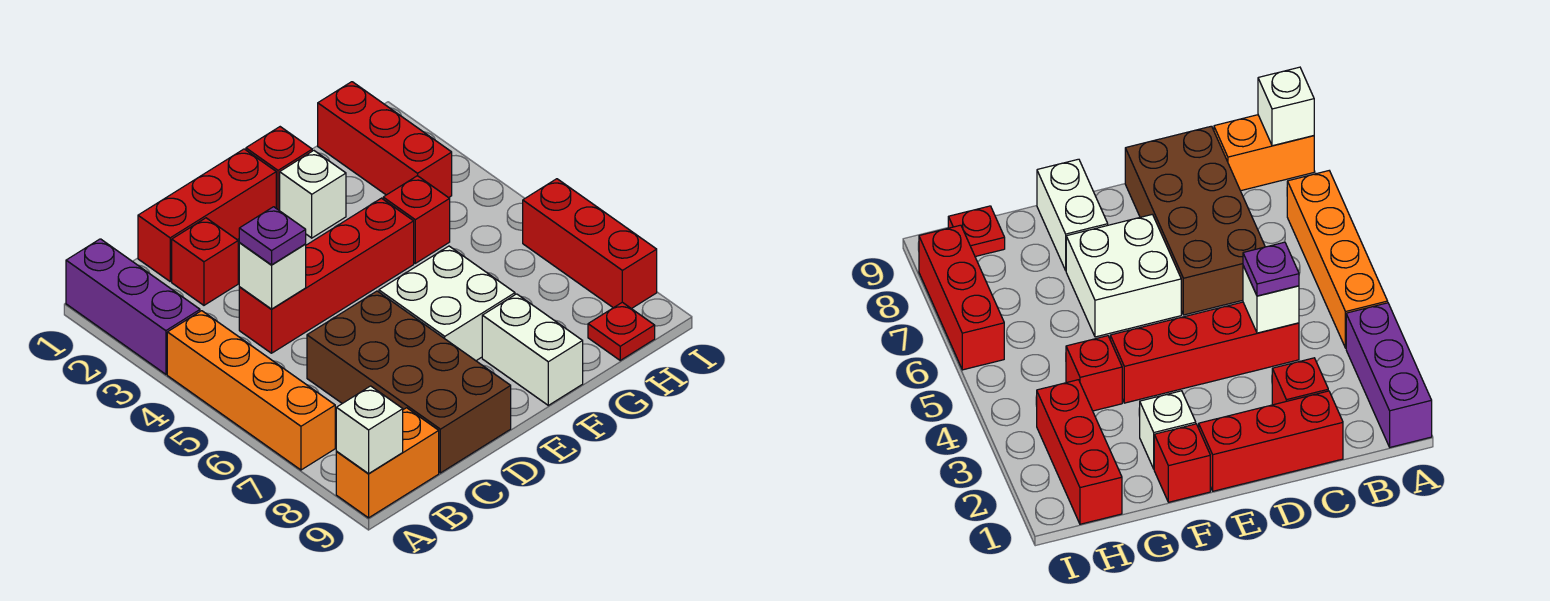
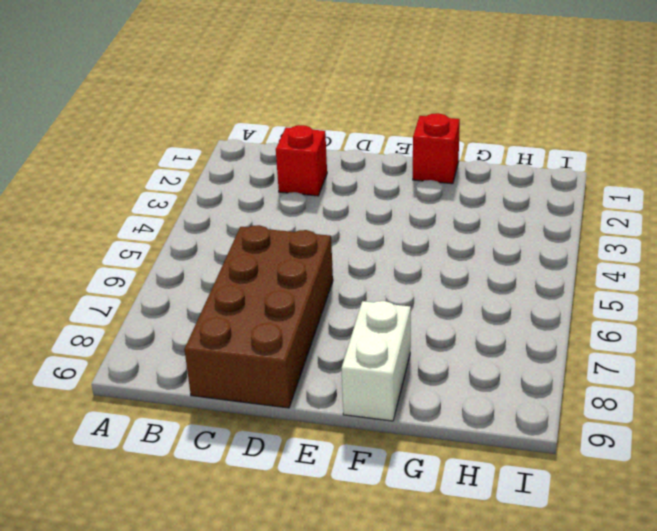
none -> purple 1x3 brick [66,239,200,374]
none -> orange 1x4 brick [167,311,335,470]
none -> orange 1x2 brick [336,408,439,518]

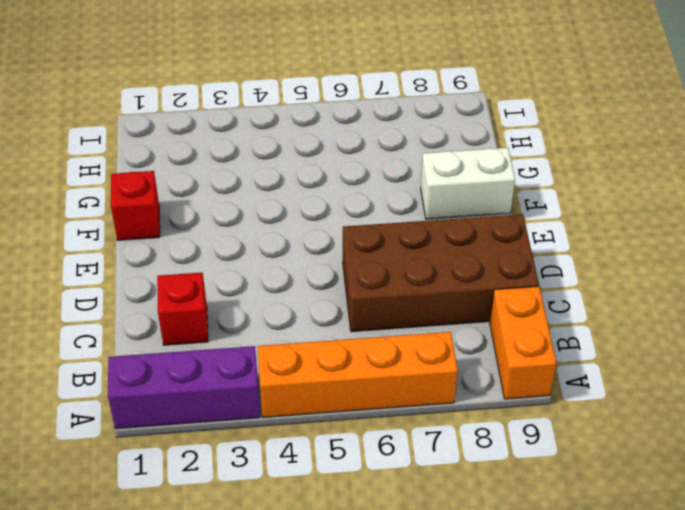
none -> red 1x3 brick [138,149,276,281]
none -> red 1x4 brick [239,198,414,353]
none -> white 2x2 brick [379,246,515,361]

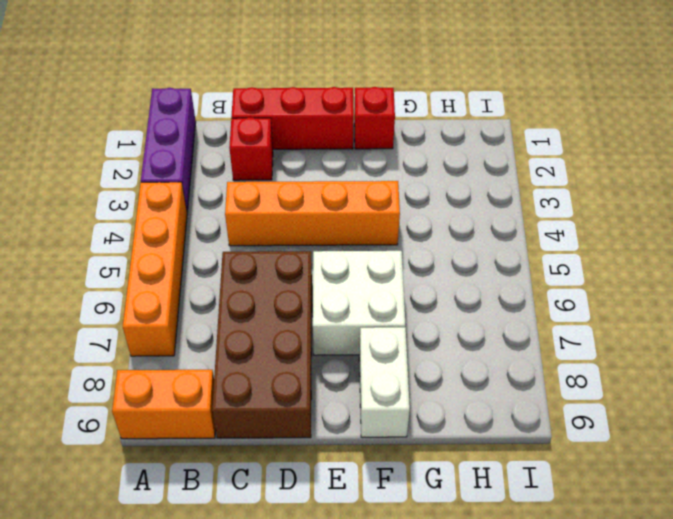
orange 1x4 brick [225,181,400,246] -> red 1x4 brick [239,198,414,353]
none -> white 1x1 brick [280,151,346,238]
none -> red 1x1 brick [383,176,450,263]
none -> red 1x3 brick [318,82,452,198]

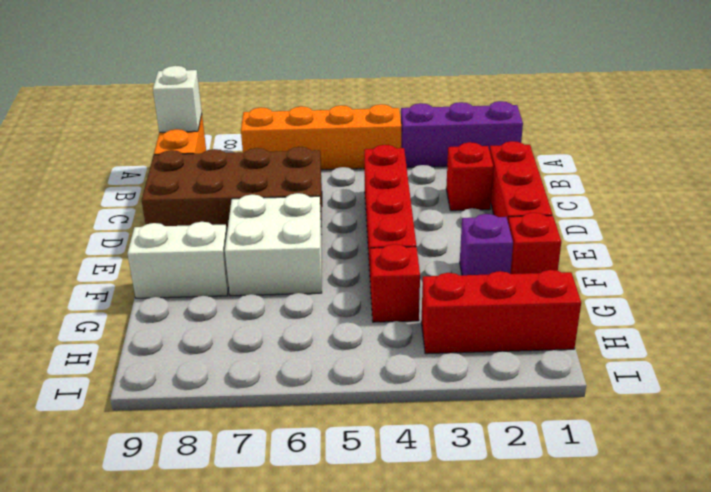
purple 1x1 brick [460,214,513,275] -> white 1x1 brick [280,151,346,238]
none -> red 1x1 plate [588,302,655,360]
none -> red 1x3 brick [523,179,657,309]
none -> white 1x1 brick [239,243,306,309]

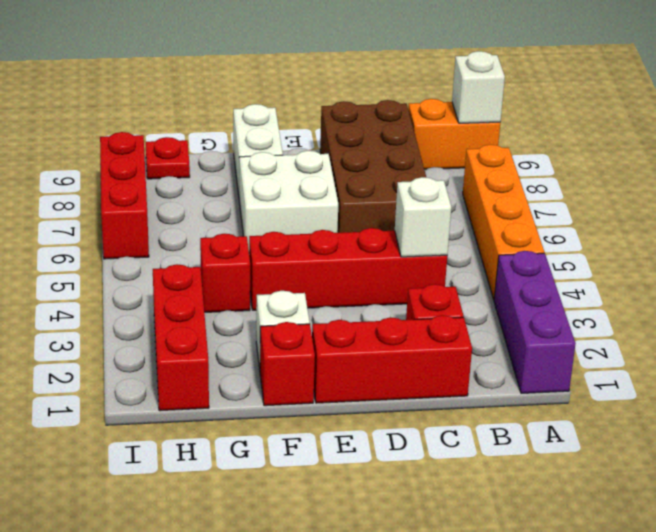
none -> purple 1x1 plate [239,207,306,265]

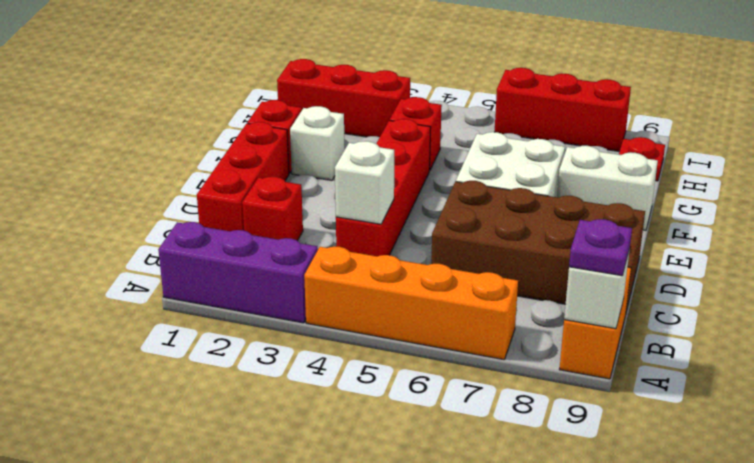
purple 1x1 plate [569,219,632,276] -> purple 1x1 plate moved to [239,207,306,265]

